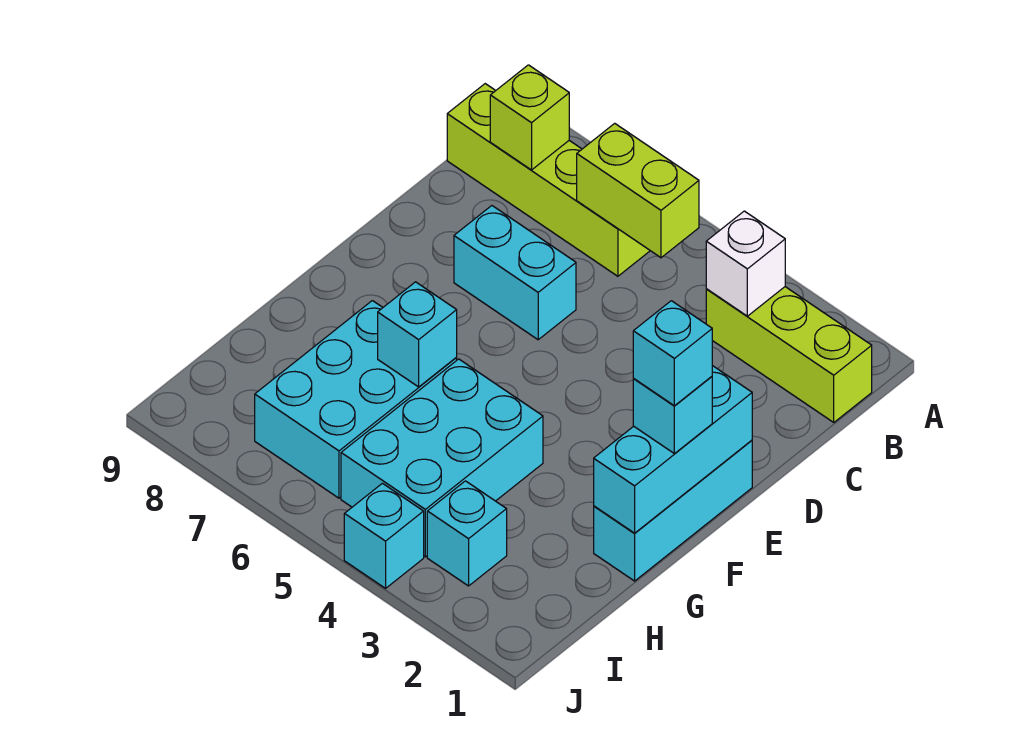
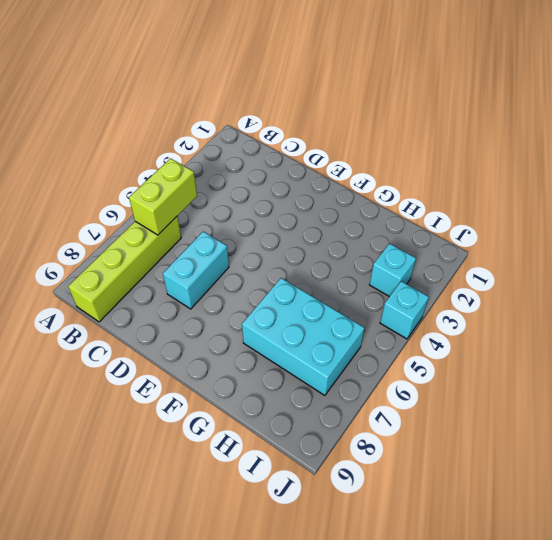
none -> lime 1x3 brick [706,287,872,422]
none -> cyan 1x3 brick [594,440,752,581]
none -> cyan 2x3 brick [341,359,543,557]

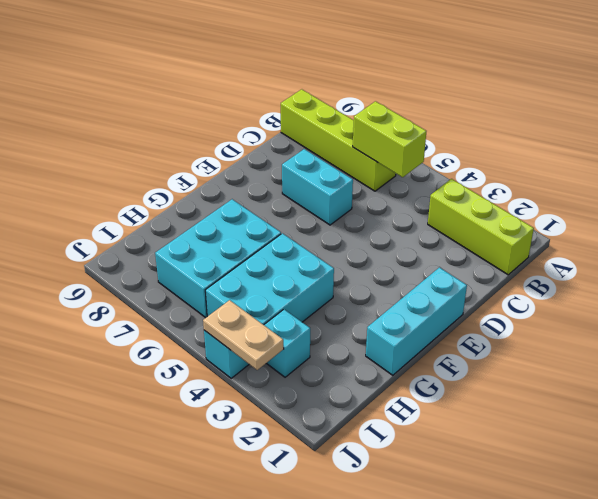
tan 1x2 plate [203,300,284,370] -> none
none -> white 1x1 brick [706,211,785,316]
none -> lime 1x1 brick [490,65,569,170]
none -> cyan 1x3 brick [594,366,752,533]

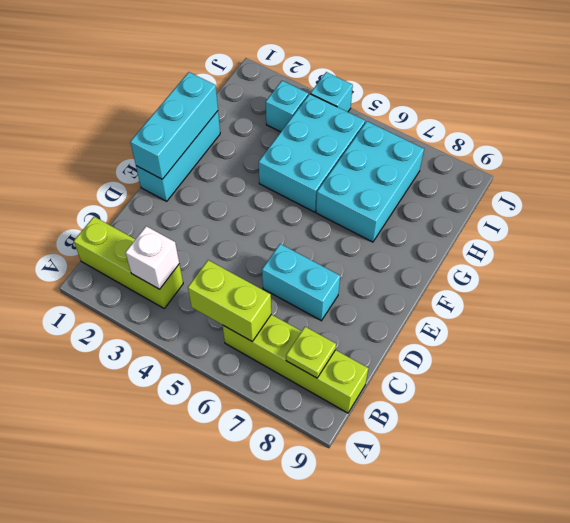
lime 1x1 plate [286,327,336,378] -> lime 1x1 brick [490,65,569,170]
none -> cyan 1x1 brick [378,282,457,387]
none -> cyan 1x1 brick [633,377,712,454]
none -> cyan 1x1 brick [633,301,712,406]

